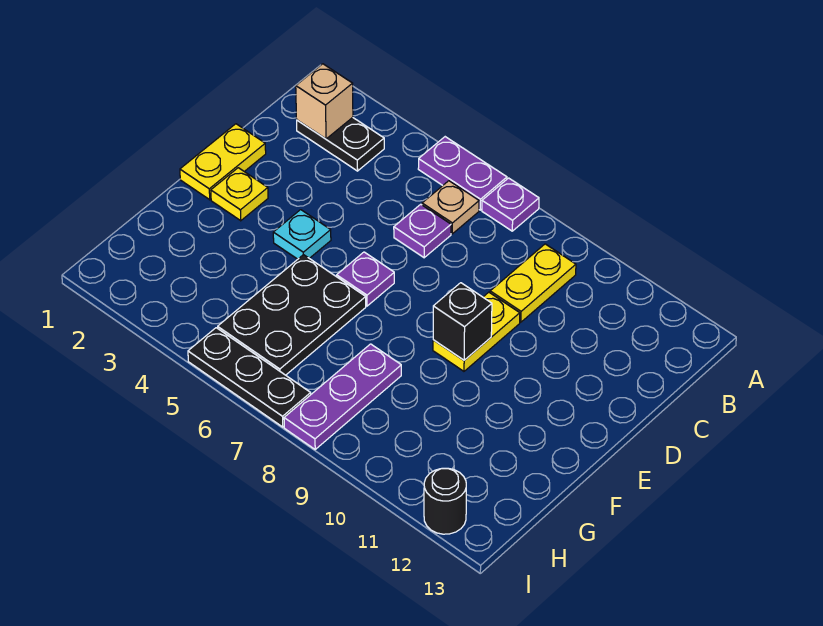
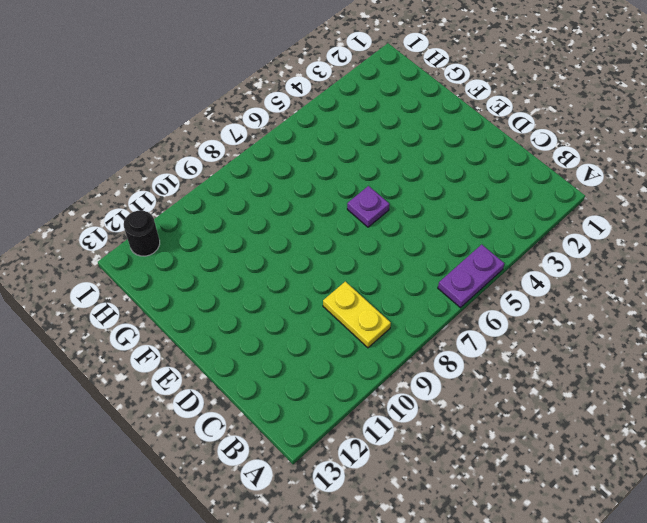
none -> purple 1x1 plate [482,178,539,231]
none -> black 1x2 plate [297,117,384,171]
none -> tan 1x1 plate [422,181,479,234]

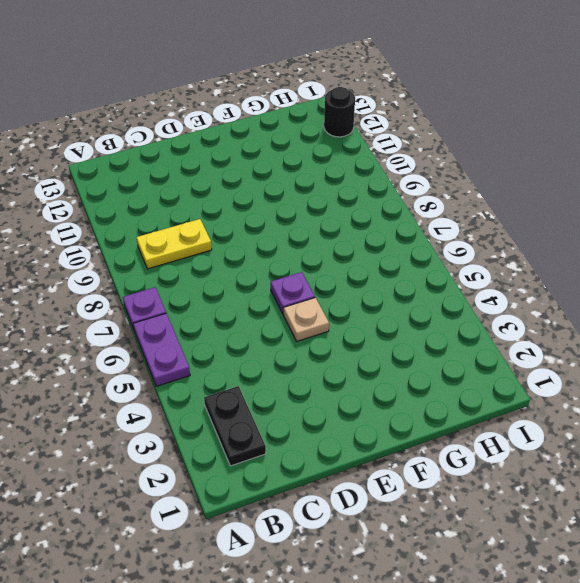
tan 1x1 plate [284,298,329,341] -> tan 1x1 plate moved to [422,181,479,234]
none -> purple 1x1 plate [394,204,451,258]
none -> yellow 1x2 plate [180,124,266,200]
none -> yellow 1x2 plate [433,292,520,371]

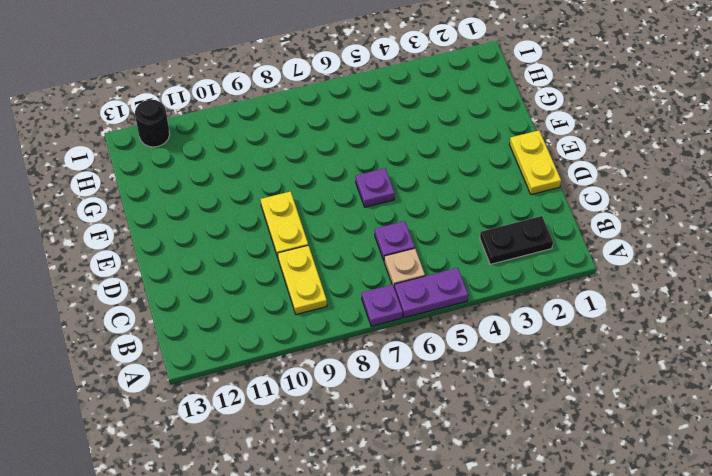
none -> yellow 1x1 plate [211,168,268,221]
none -> cyan 1x1 plate [273,210,331,259]
none -> black 2x3 plate [218,255,366,375]

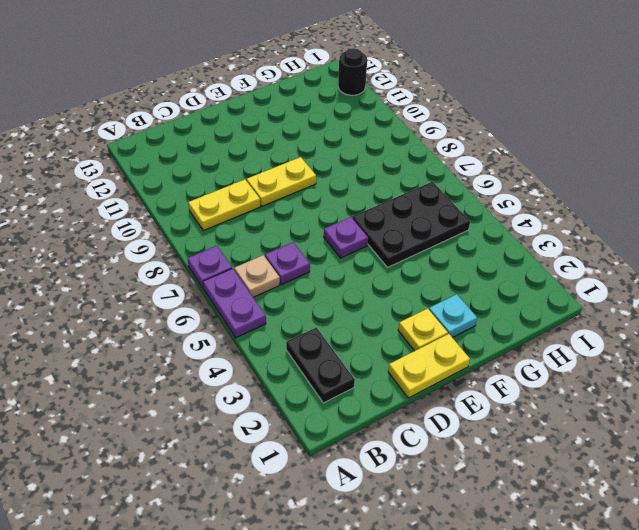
cyan 1x1 plate [429,294,477,338] -> cyan 1x1 plate moved to [273,210,331,259]
none -> purple 1x3 plate [284,344,401,449]
none -> black 1x3 plate [188,328,311,427]
none -> tan 1x1 brick [296,64,353,139]

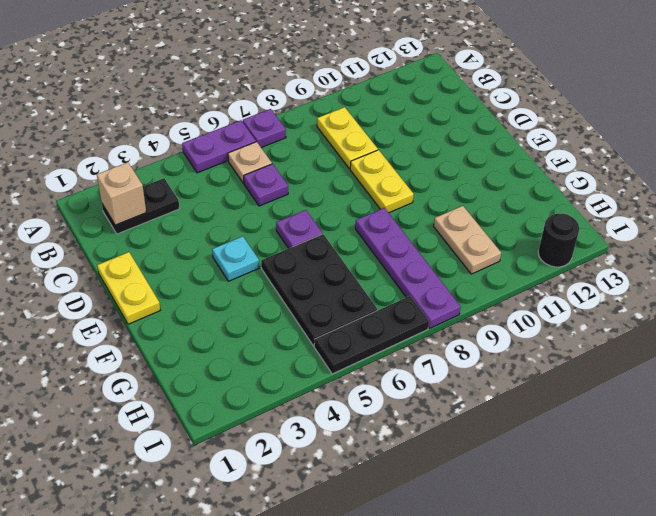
purple 1x4 plate [355,208,461,328] -> purple 1x3 plate [284,344,401,449]
tan 1x2 plate [434,206,501,274] -> none
none -> yellow 1x1 plate [211,168,268,221]
none -> black 1x1 brick [433,283,492,360]

